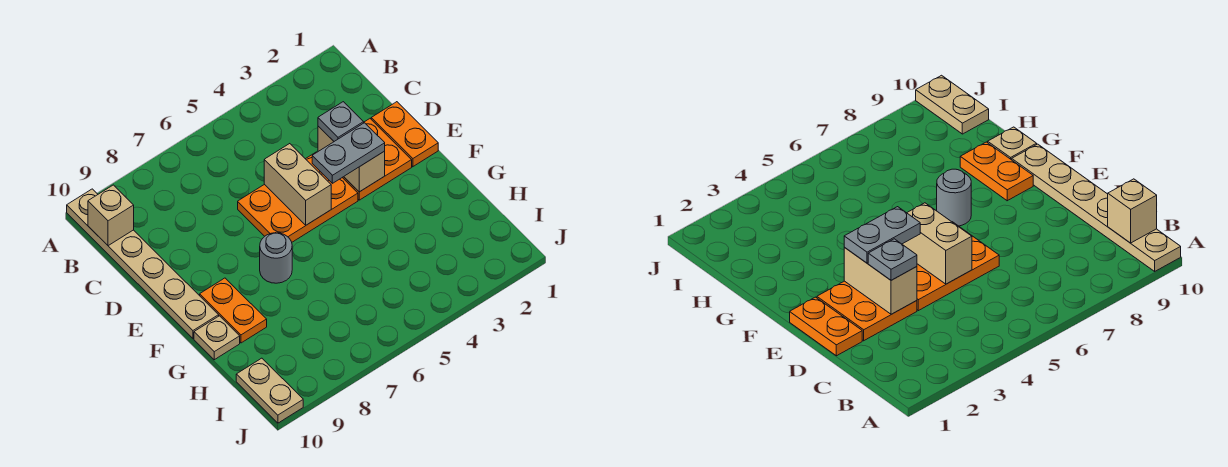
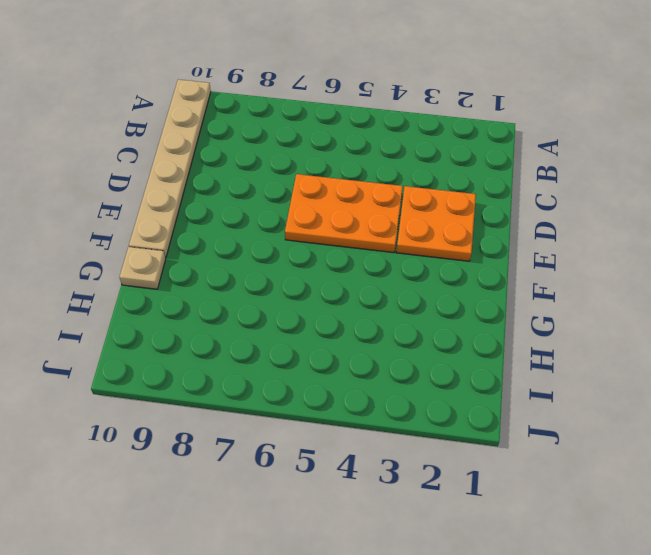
none -> orange 1x2 plate [371,102,438,167]
none -> grey 1x1 round brick [260,233,292,283]
none -> orange 1x2 plate [200,278,267,343]

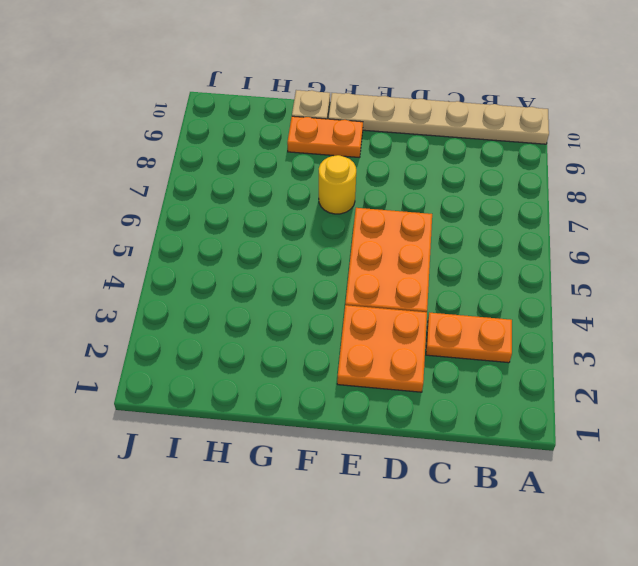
orange 1x2 plate [426,313,512,363] -> orange 1x2 plate moved to [371,102,438,167]
yellow 1x1 round brick [319,155,356,214] -> grey 1x1 round brick [260,233,292,283]
none -> tan 1x2 plate [236,358,303,423]
none -> tan 1x1 brick [88,185,134,246]
none -> tan 1x2 brick [318,126,385,192]

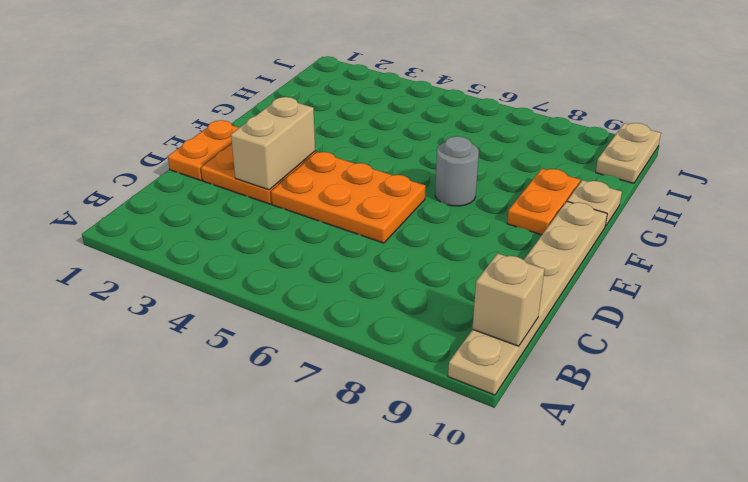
none -> tan 1x2 brick [264,144,331,225]
none -> grey 1x1 plate [318,102,364,141]
none -> grey 1x2 plate [312,123,385,183]

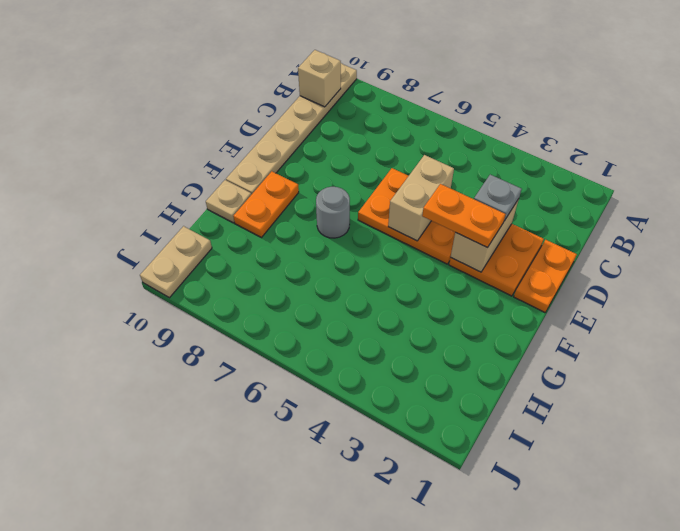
orange 1x2 plate [422,184,506,248] -> grey 1x2 plate [312,123,385,183]

